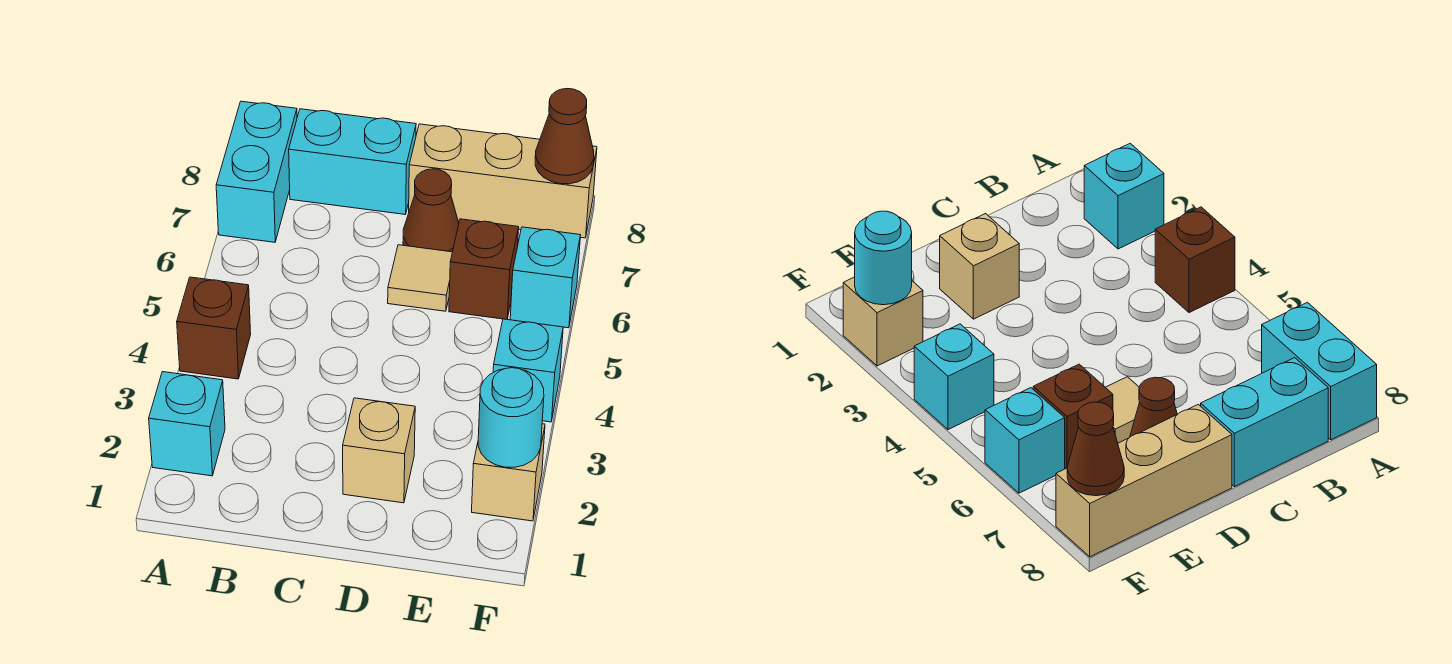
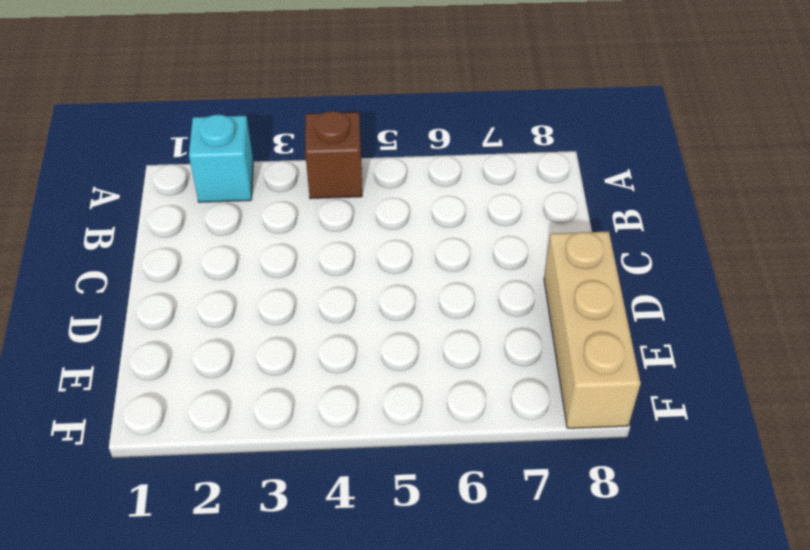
none -> cyan 1x2 brick [216,101,297,242]
none -> cyan 1x2 brick [289,109,416,215]
none -> tan 1x1 brick [343,398,415,503]

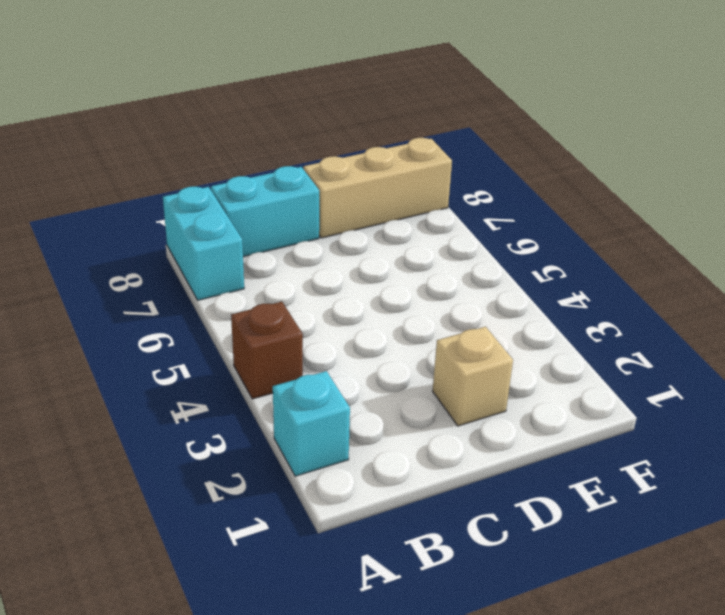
none -> tan 1x1 tile [388,245,452,311]
none -> brown 1x1 cone [403,169,459,252]
none -> brown 1x1 brick [449,219,519,319]

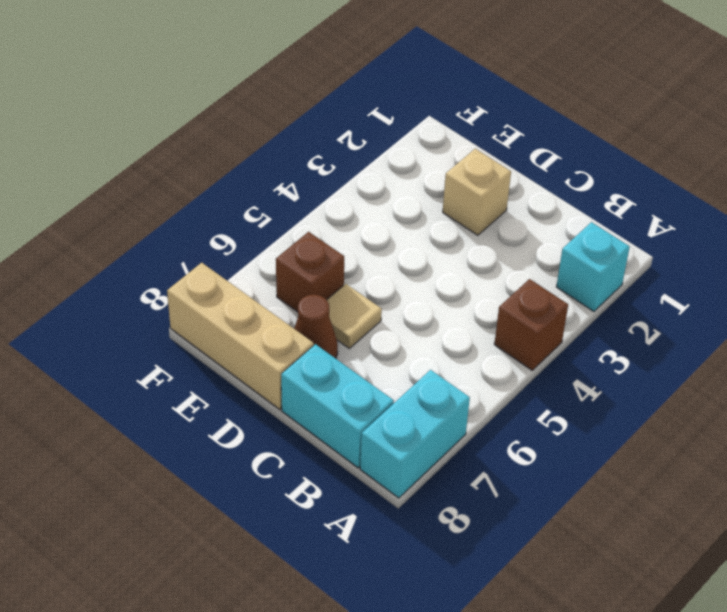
none -> tan 1x1 brick [472,424,545,521]
none -> cyan 1x1 brick [493,319,563,422]
none -> cyan 1x1 brick [510,227,581,328]

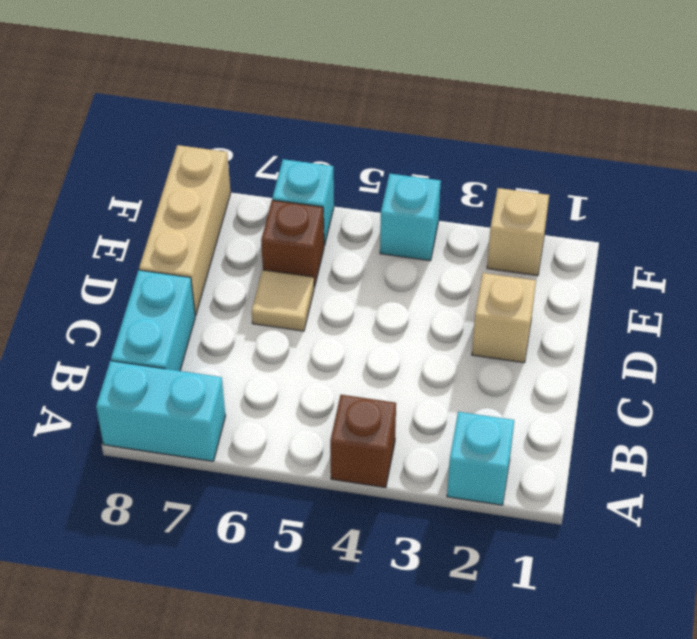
none -> brown 1x1 cone [403,169,459,252]
none -> cyan 1x1 round brick [478,368,544,467]
none -> brown 1x1 cone [535,89,594,184]

